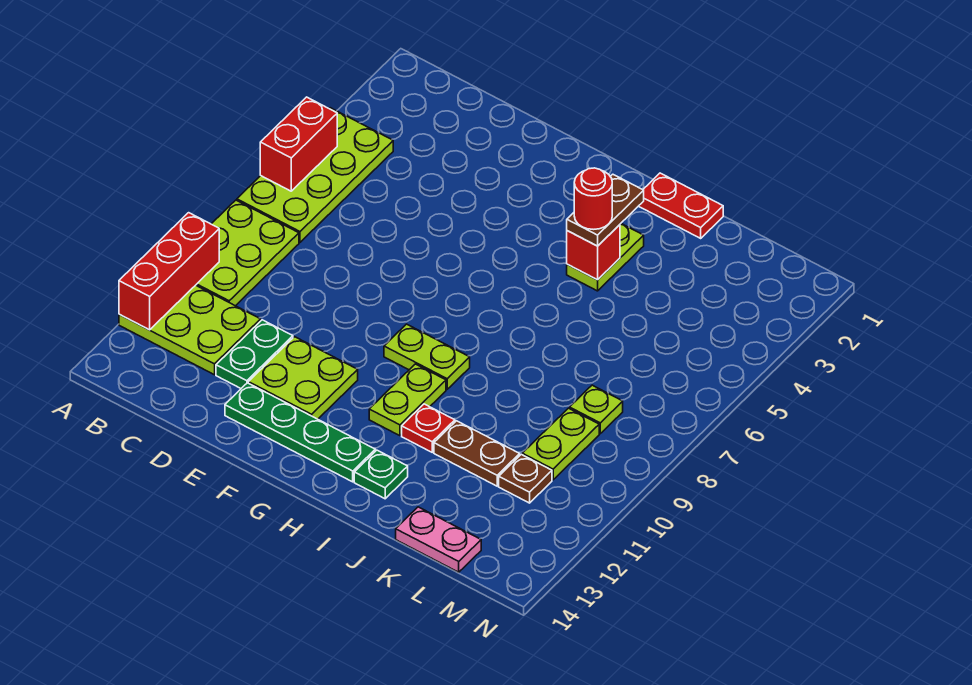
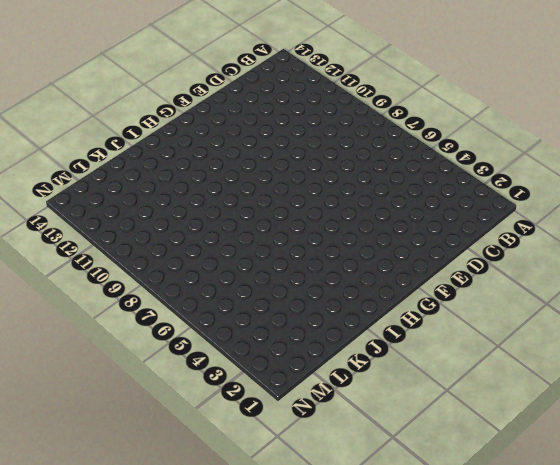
none -> lime 2x4 plate [237,108,393,242]
none -> lime 2x3 plate [196,200,299,306]
none -> lime 2x3 plate [119,285,261,375]

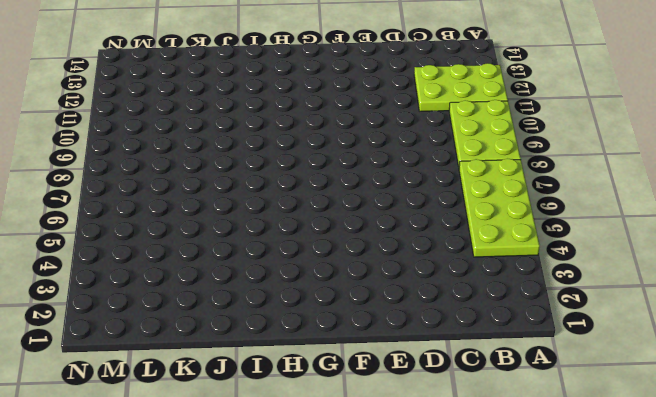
none -> green 1x2 plate [216,320,293,388]
none -> lime 2x2 plate [248,337,358,419]
none -> green 1x4 plate [225,383,375,482]

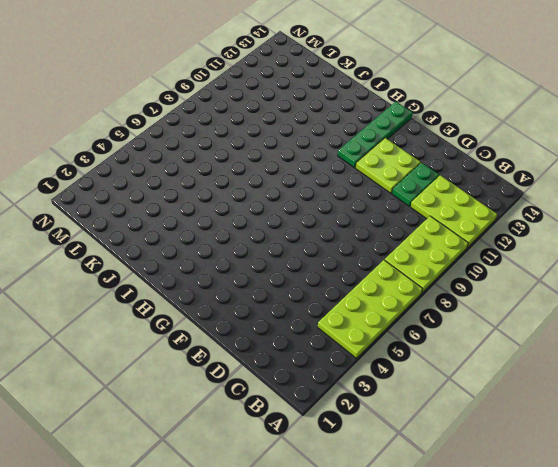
green 1x4 plate [338,102,413,168] -> green 1x4 plate turned to [225,383,375,482]
none -> lime 1x2 plate [384,324,470,389]
none -> lime 1x2 plate [369,364,446,436]
none -> red 1x2 plate [639,173,723,238]

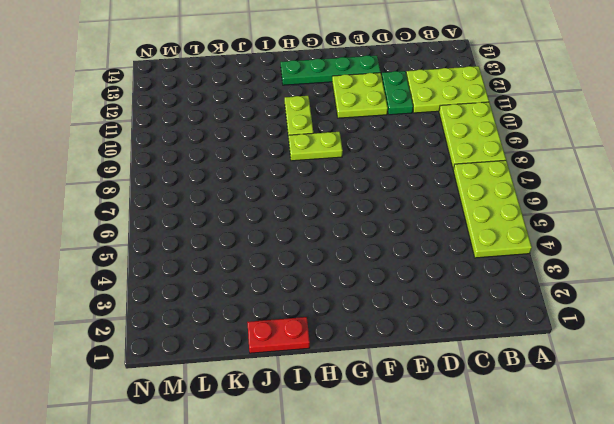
none -> lime 1x2 plate [567,224,644,291]
none -> red 1x1 plate [402,404,455,452]
none -> green 1x1 plate [354,450,408,499]

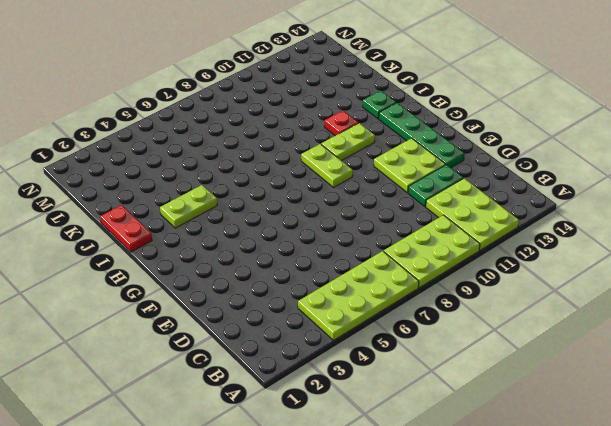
none -> brown 1x2 plate [434,421,520,486]
none -> pink 1x2 plate [396,507,481,572]
none -> lime 1x1 plate [570,385,623,434]

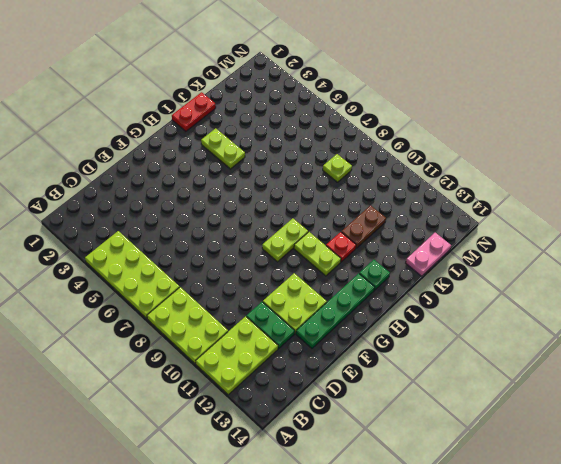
none -> lime 1x2 plate [522,408,599,480]
none -> brown 1x1 plate [499,454,552,503]
none -> red 1x2 brick [260,97,337,191]

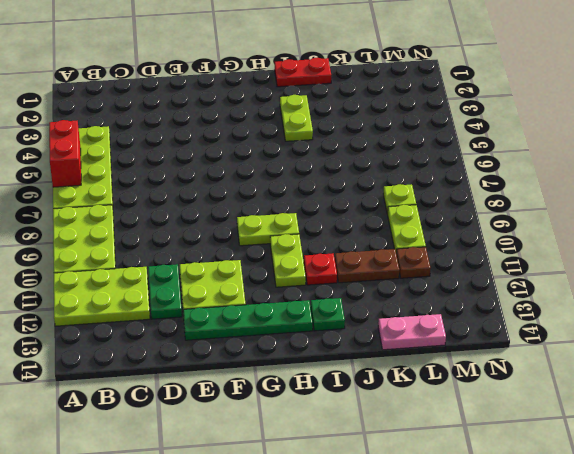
none -> red 1x3 brick [119,213,219,330]
none -> red 1x1 brick [567,225,620,280]
none -> brown 1x2 plate [567,174,644,246]

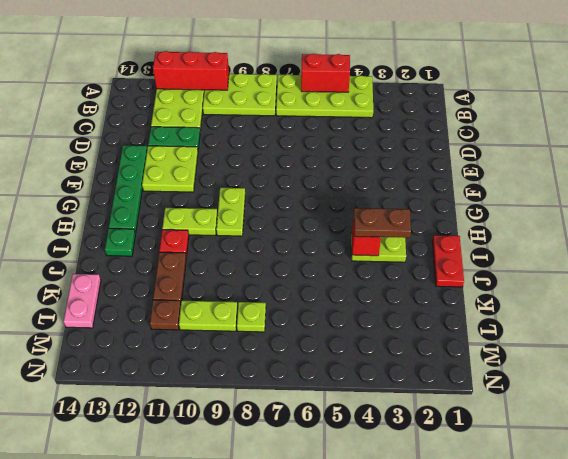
none -> red 1x1 round brick [574,168,612,229]

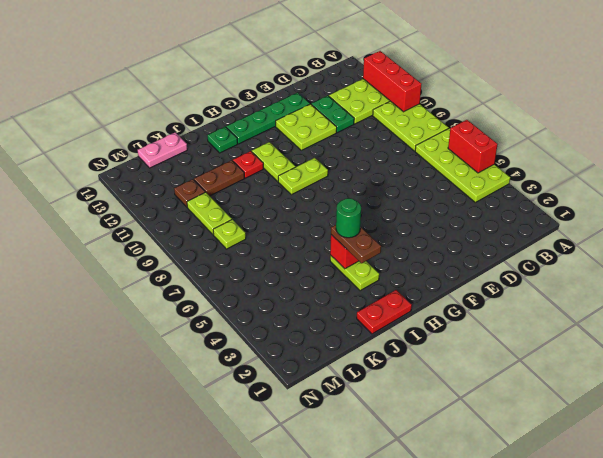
green 1x1 round brick [336,198,361,238] -> red 1x1 round brick [574,168,612,229]

